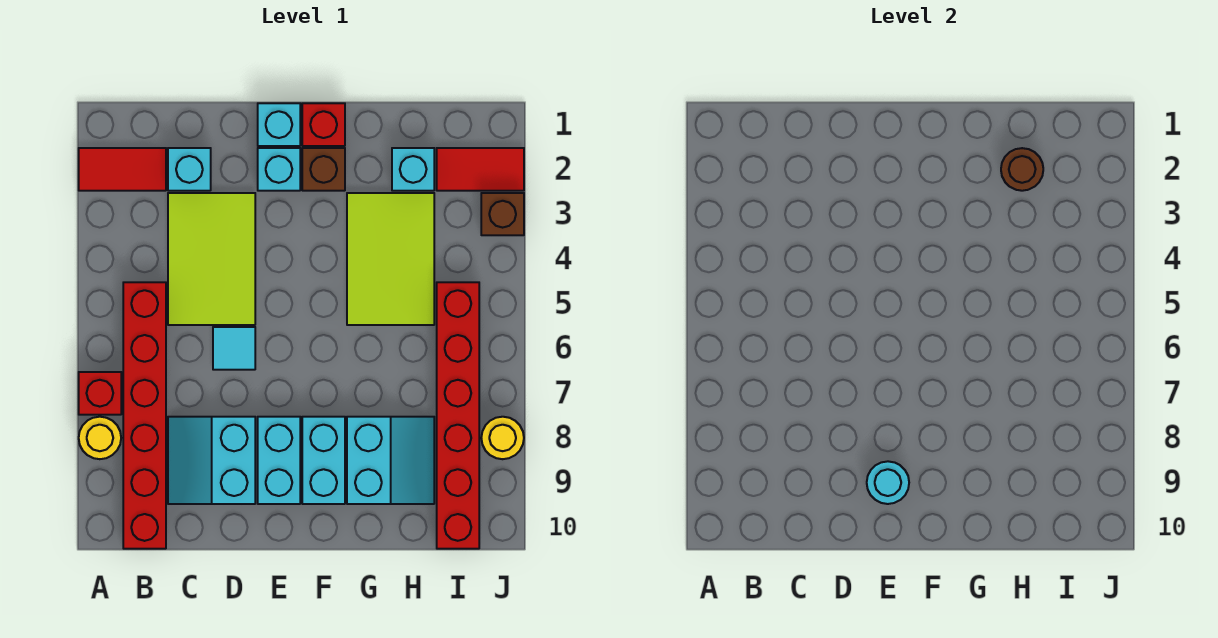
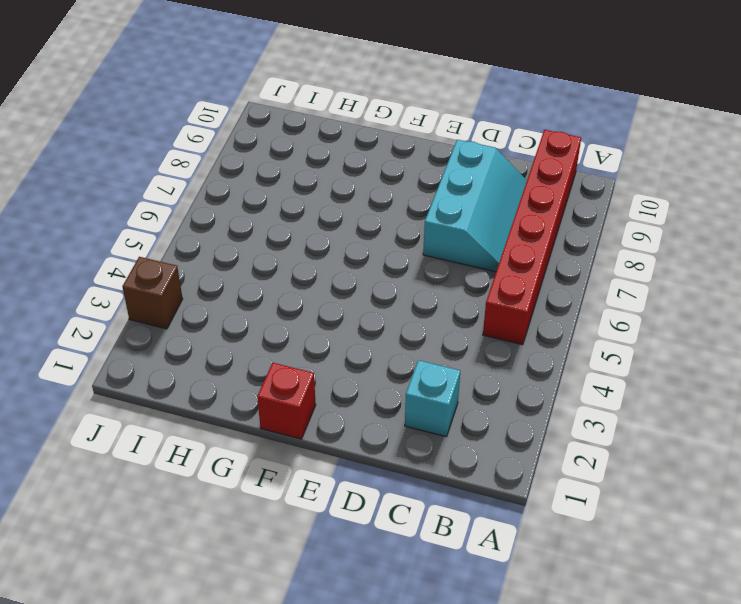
cyan 2x3 slope [423,140,527,272] -> cyan 2x2 slope [168,417,255,504]
none -> red 1x2 tile [79,148,166,191]
none -> red 1x1 brick [79,372,121,415]
none -> yellow 1x1 round brick [79,417,121,459]

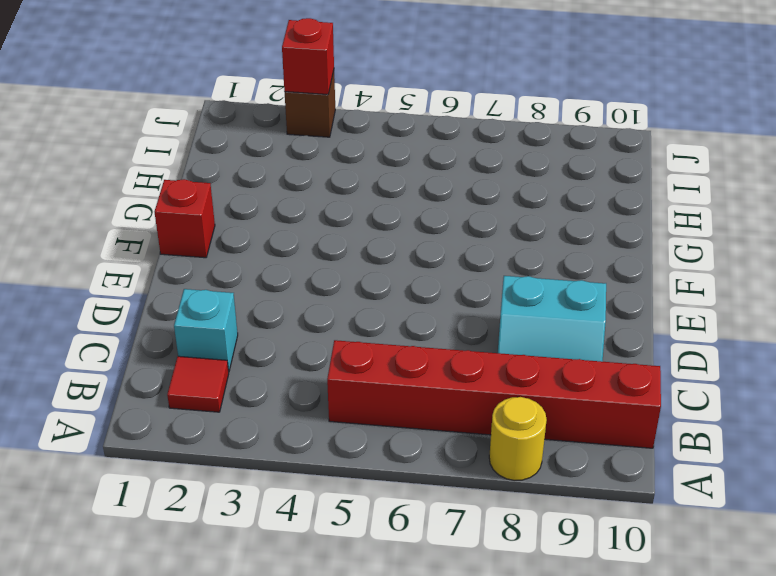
red 1x1 tile [167,356,229,412] -> red 1x2 tile [79,148,166,191]
red 1x1 brick [282,18,334,94] -> red 1x1 brick moved to [79,372,121,415]
none -> lime 2x3 tile [168,193,255,325]
none -> cyan 1x1 tile [213,327,255,370]
none -> cyan 1x1 brick [258,103,300,146]

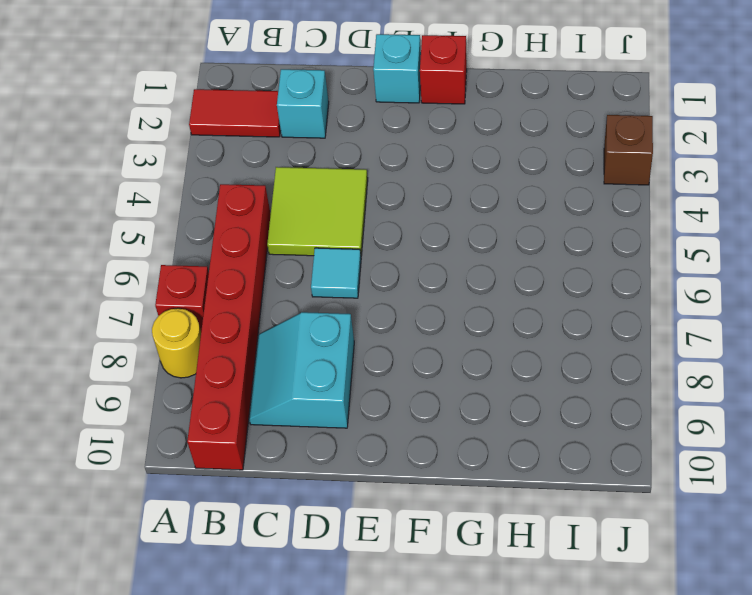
lime 2x2 tile [267,167,368,256] -> lime 2x3 tile [168,193,255,325]
none -> cyan 1x1 brick [258,148,300,191]
none -> cyan 1x2 brick [258,417,300,504]
none -> brown 1x1 brick [302,148,345,191]

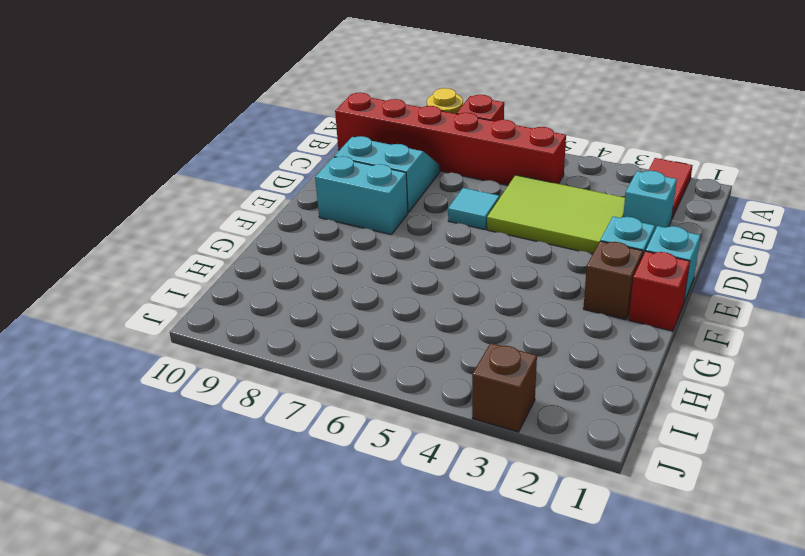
none -> cyan 1x2 brick [302,417,345,504]
none -> lime 2x3 tile [347,193,434,325]
none -> cyan 2x2 slope [347,417,434,504]

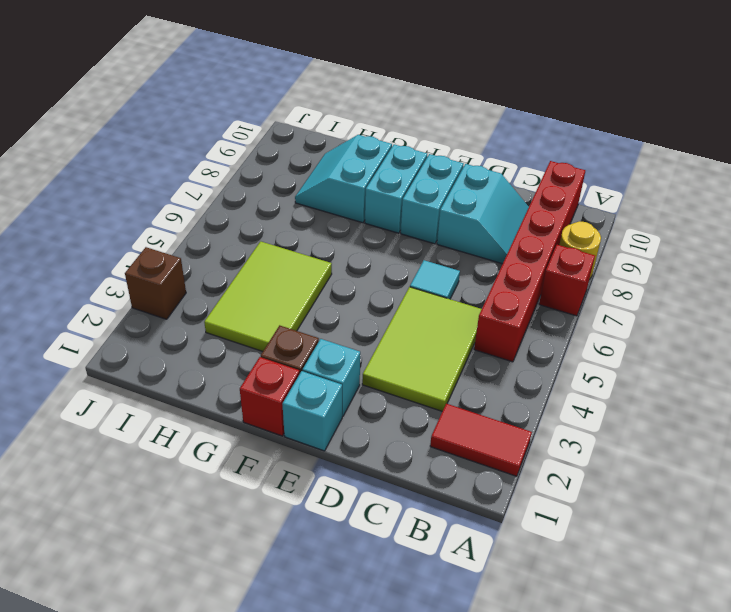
none -> cyan 1x1 brick [168,148,211,191]
none -> cyan 1x1 brick [392,148,434,191]
none -> red 1x2 tile [437,148,524,191]

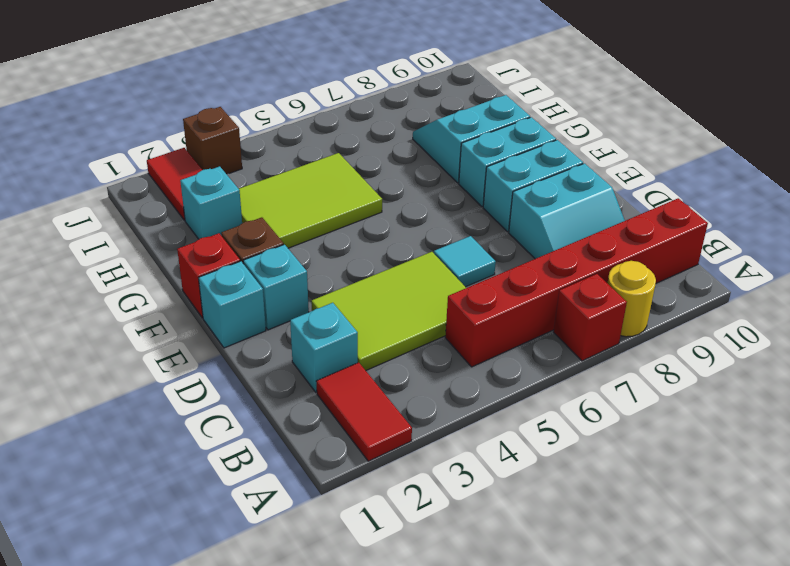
none -> red 1x6 brick [437,282,479,549]
none -> yellow 1x1 round brick [481,417,524,459]
none -> cyan 1x1 round brick [867,461,909,504]

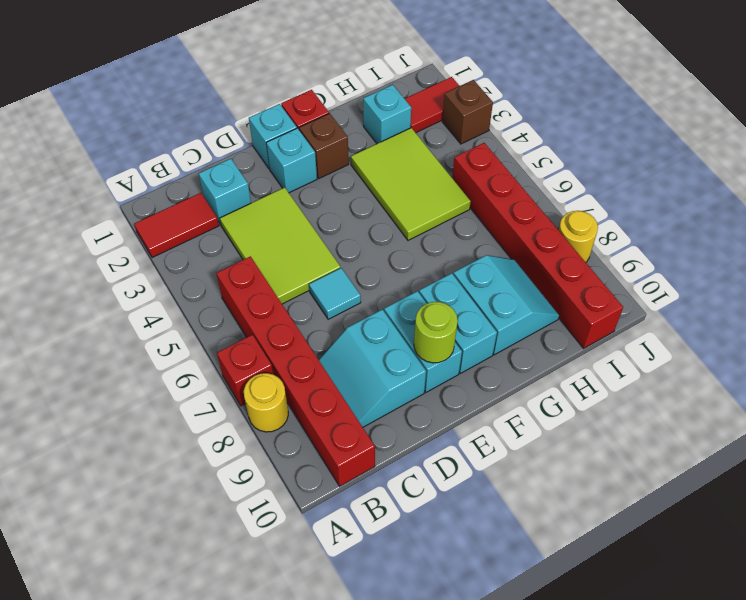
lime 1x1 round brick [414,302,458,363] -> cyan 1x1 round brick [867,461,909,504]
none -> brown 1x1 round brick [1001,148,1043,191]

